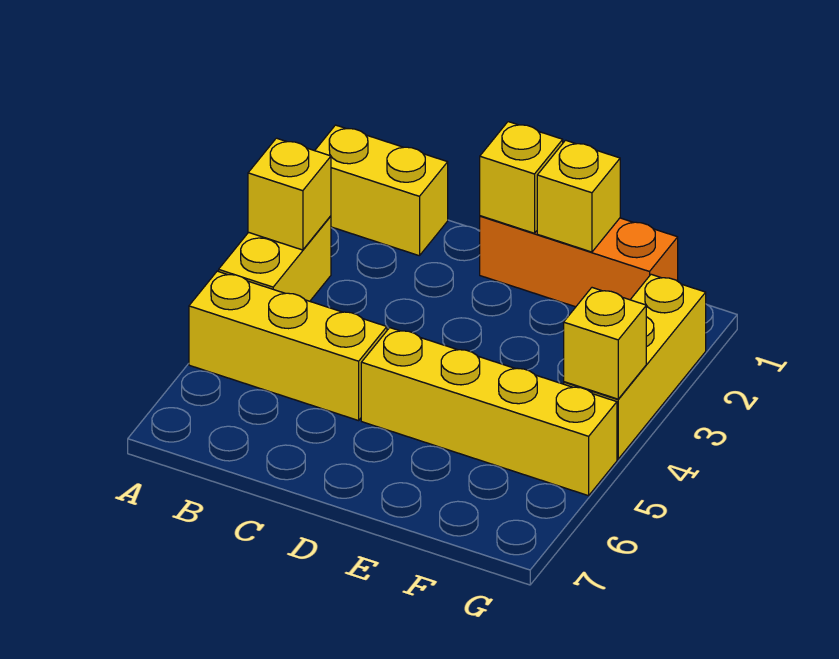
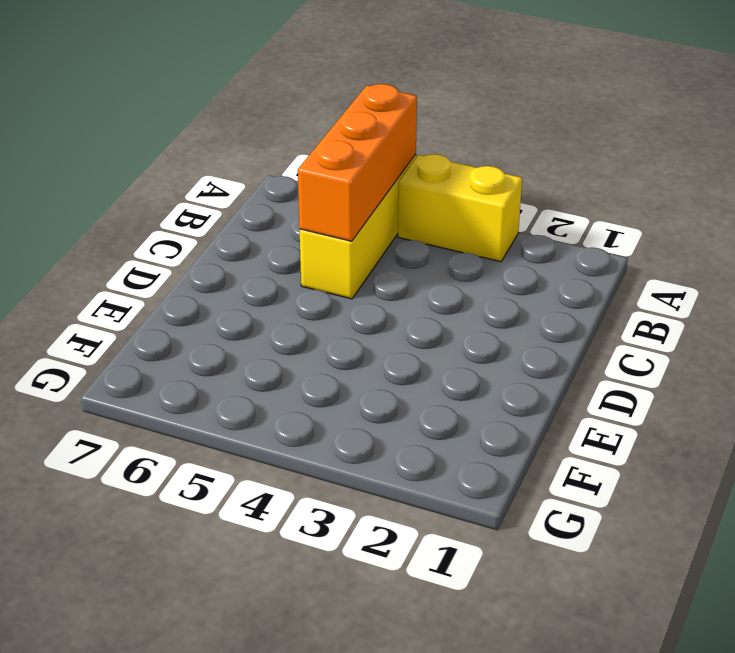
orange 1x3 brick [298,84,417,241] -> orange 1x3 brick moved to [480,216,678,307]
none -> yellow 1x2 brick [315,125,448,256]
none -> yellow 1x4 brick [361,328,617,496]

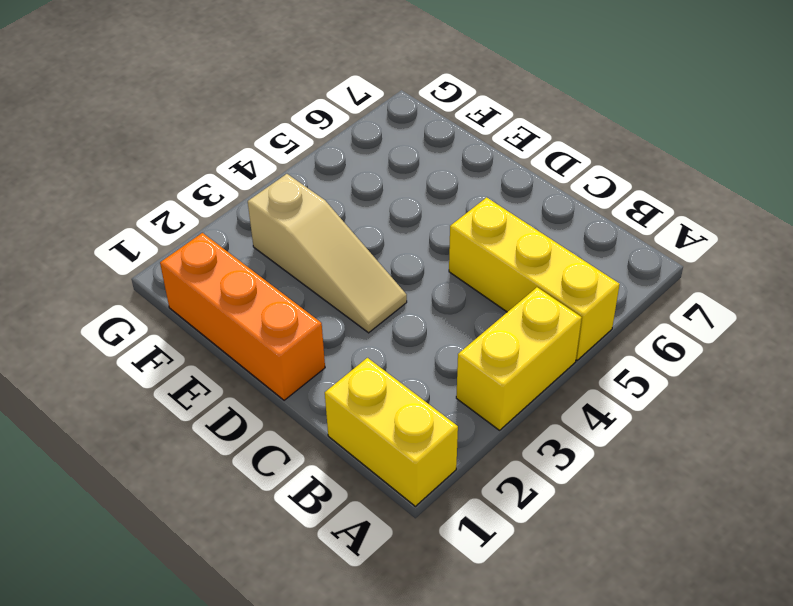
tan 1x3 slope [248,174,407,333] -> none
none -> yellow 1x4 brick [361,328,617,496]
none -> yellow 1x3 brick [564,274,706,459]

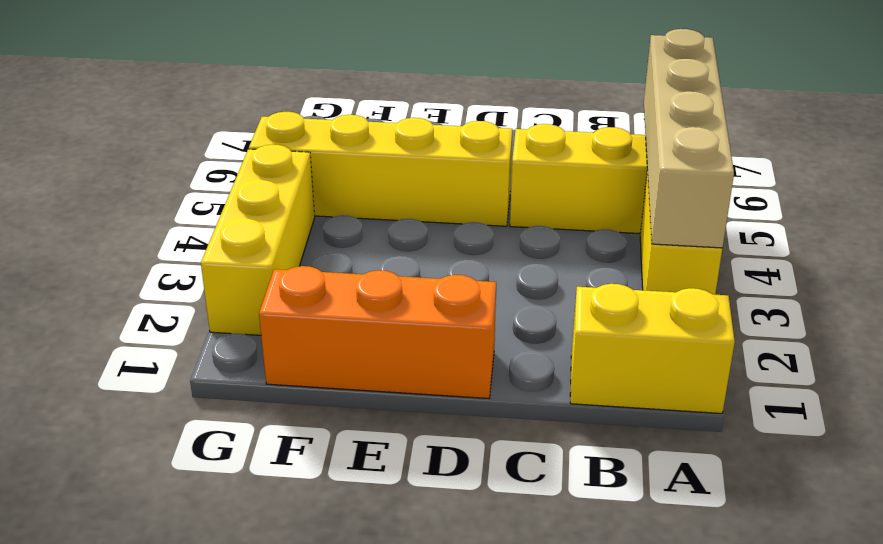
tan 1x4 brick [644,29,734,248] -> yellow 1x1 brick [248,138,331,250]
none -> yellow 1x1 brick [480,122,563,233]
none -> yellow 1x1 brick [537,140,620,252]

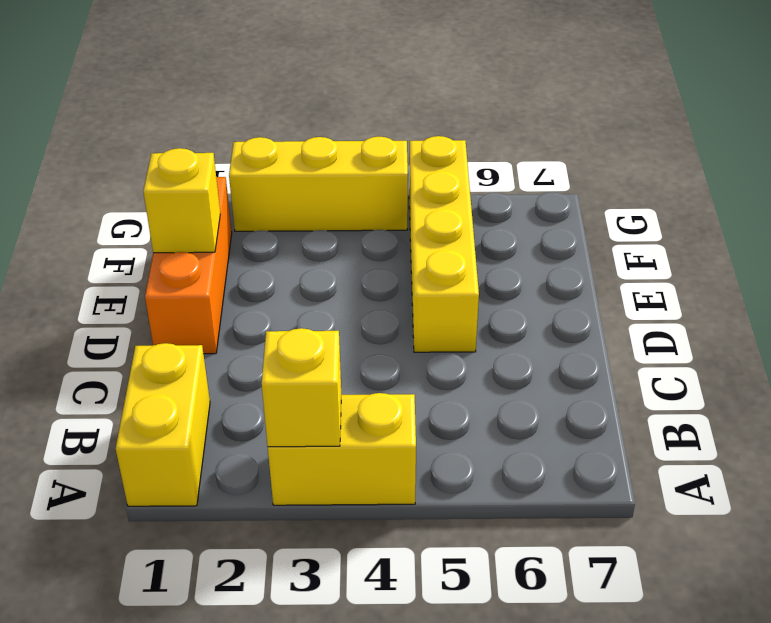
none -> yellow 1x3 brick [189,271,387,421]
none -> yellow 1x1 brick [480,122,563,233]

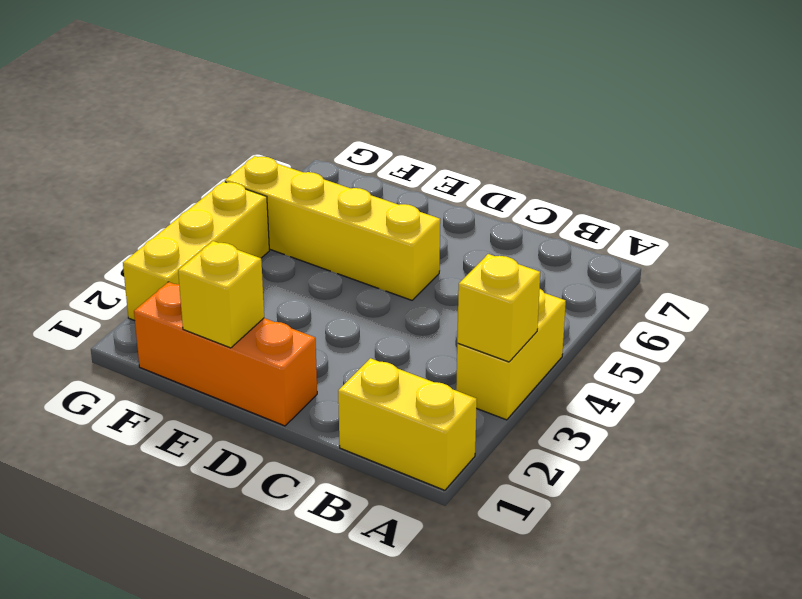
none -> yellow 1x3 brick [189,271,387,421]
none -> yellow 1x1 brick [480,122,563,233]

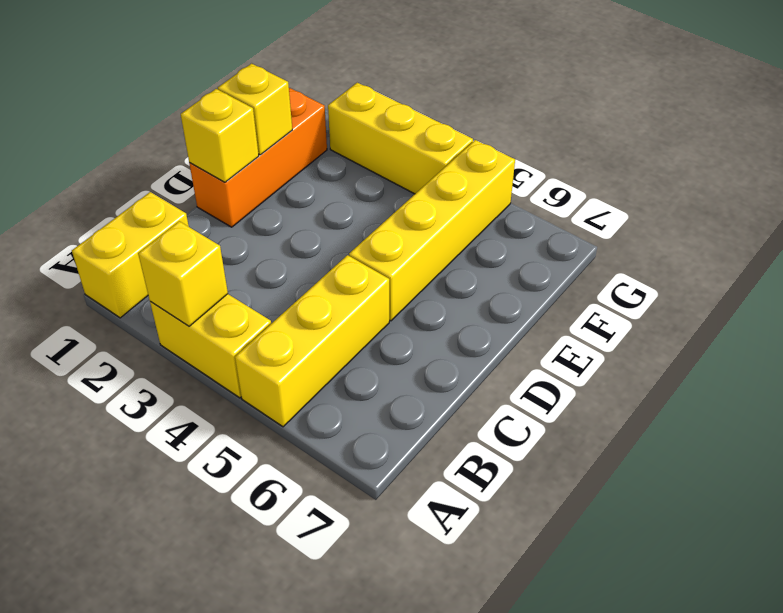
none -> yellow 1x1 brick [564,288,646,399]

